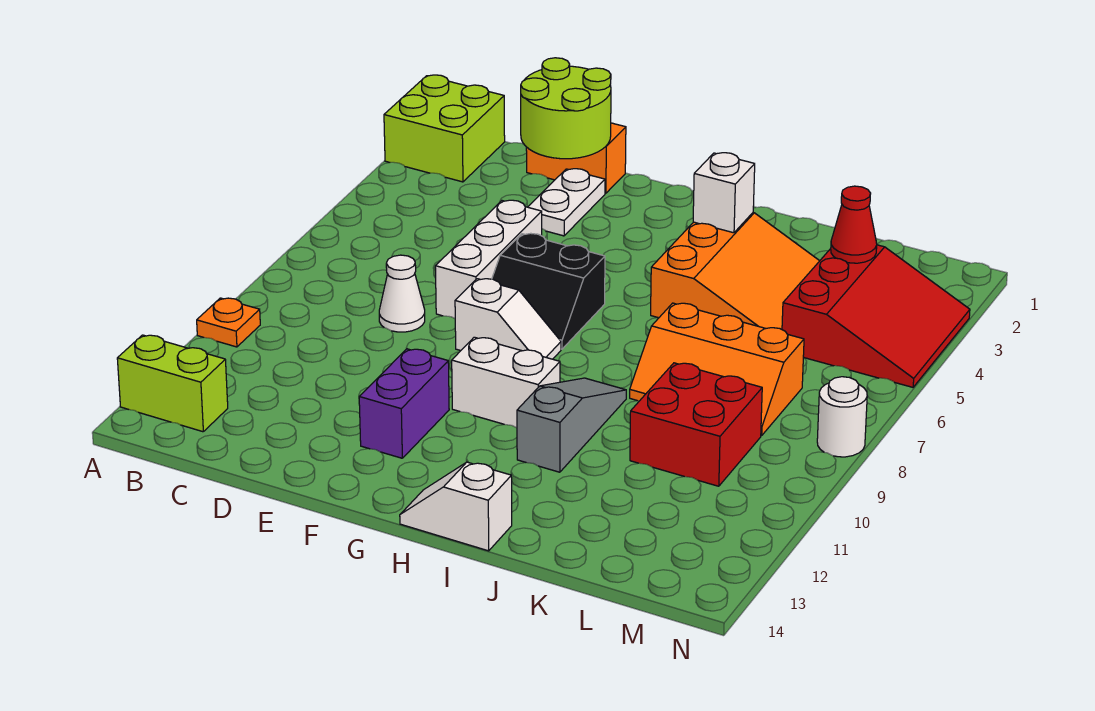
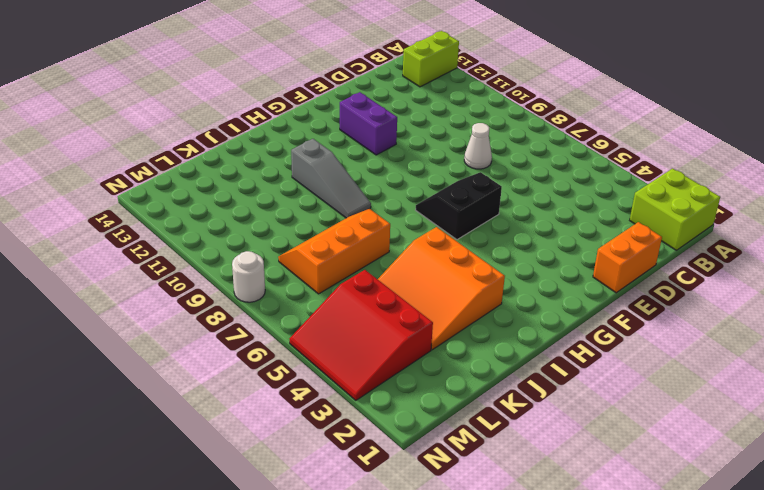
none -> orange 1x1 plate [197,298,260,347]
none -> white 1x2 plate [528,169,605,236]
none -> white 1x3 brick [435,200,542,318]

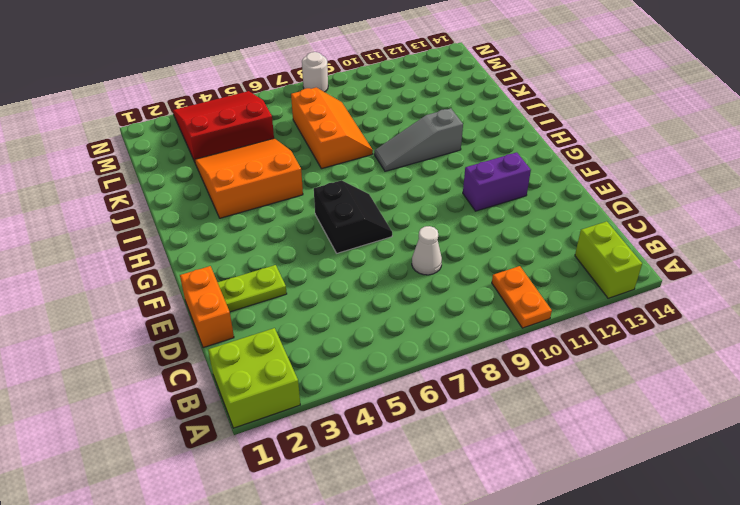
orange 1x2 plate [492,266,552,328] -> orange 1x1 plate [197,298,260,347]
lime 1x2 plate [218,265,287,312] -> white 1x2 plate [528,169,605,236]
none -> white 1x3 brick [435,200,542,318]
none -> white 1x2 slope [455,279,561,359]
none -> white 1x2 brick [452,337,560,428]

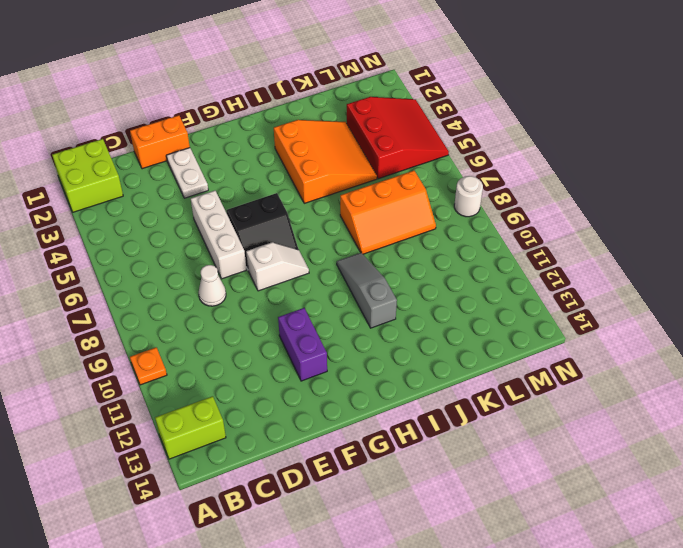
none -> white 1x2 brick [452,337,560,428]
none -> white 1x2 slope [400,462,512,551]
none -> red 2x2 brick [630,363,762,486]

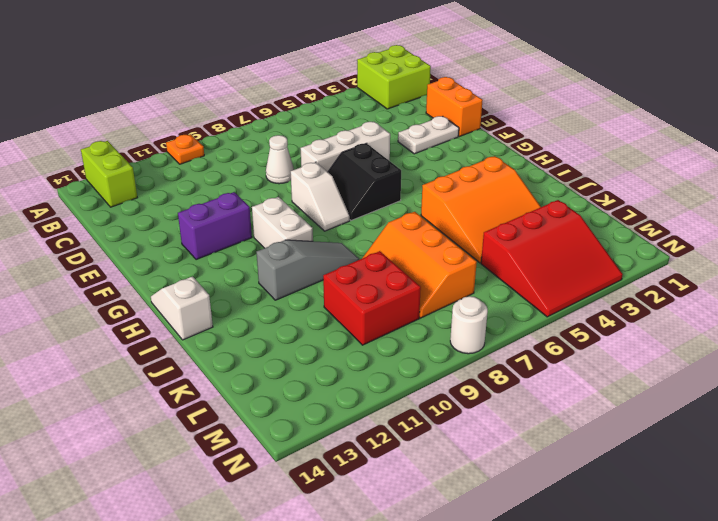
none -> lime 2x2 round brick [521,58,611,159]
none -> white 1x1 brick [693,153,755,233]
none -> red 1x1 cone [831,186,877,263]

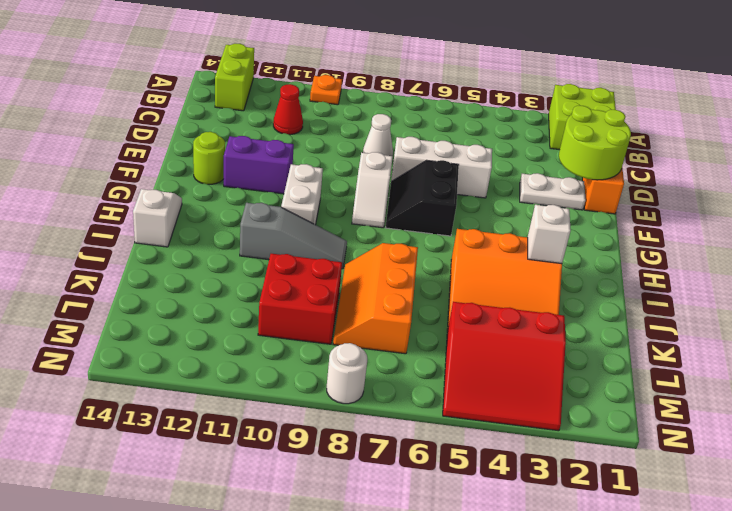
red 1x1 cone [273,84,303,135] -> red 1x1 cone moved to [831,186,877,263]
lime 1x1 round brick [193,132,225,184] -> none

